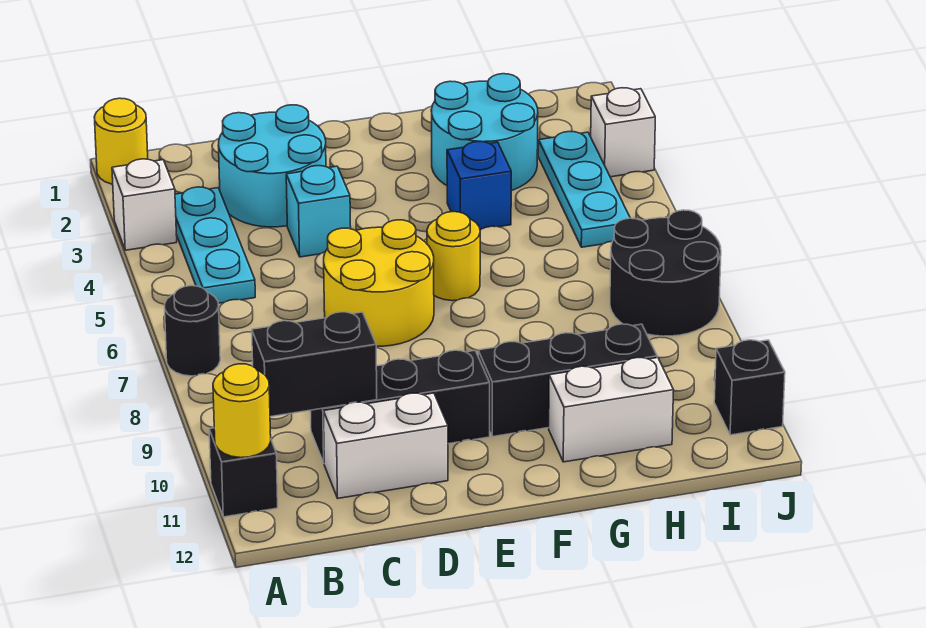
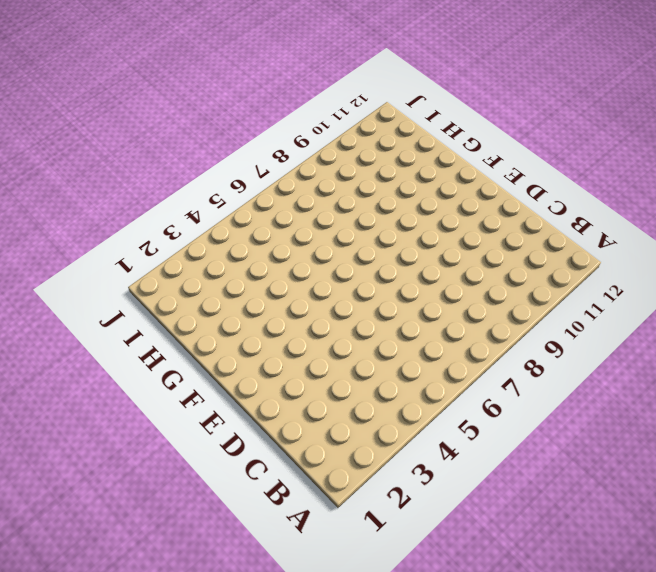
none -> yellow 1x1 round brick [94,98,148,184]
none -> white 1x1 brick [112,159,177,250]
none -> black 1x1 round brick [164,286,220,376]

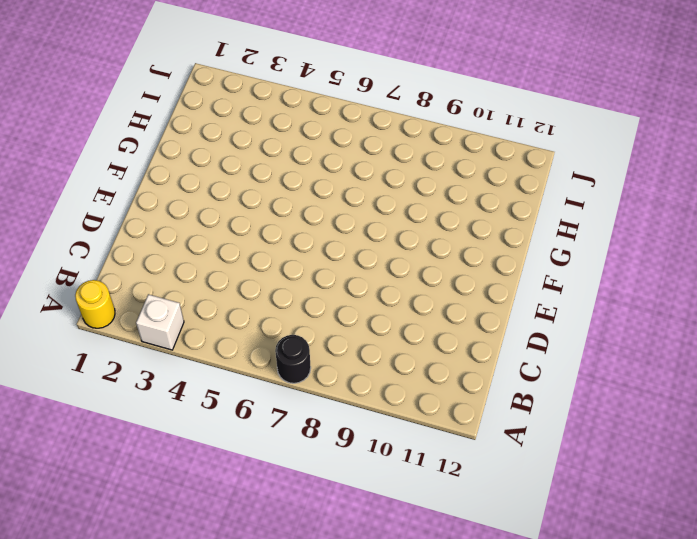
none -> black 1x1 brick [209,428,278,517]
none -> cyan 1x3 plate [175,187,255,303]
none -> cyan 2x2 round brick [218,105,326,227]

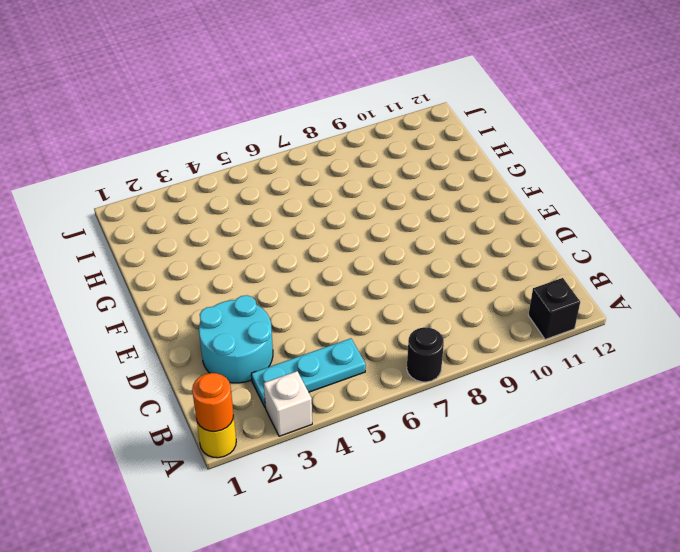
orange 1x1 round brick [192,373,234,431] -> none
none -> black 1x3 brick [310,350,490,463]
none -> white 1x2 brick [323,393,448,498]
none -> cyan 1x1 brick [286,166,351,257]

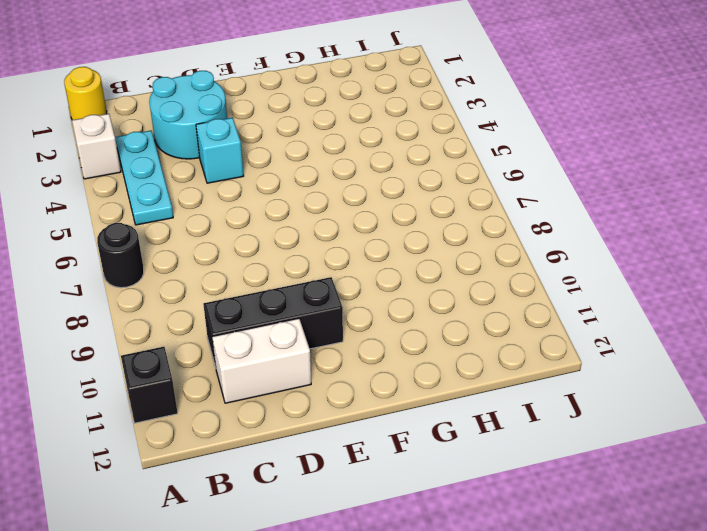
none -> yellow 2x2 round brick [324,220,434,346]
none -> yellow 1x1 round brick [427,212,480,301]
none -> black 1x3 brick [478,324,657,437]

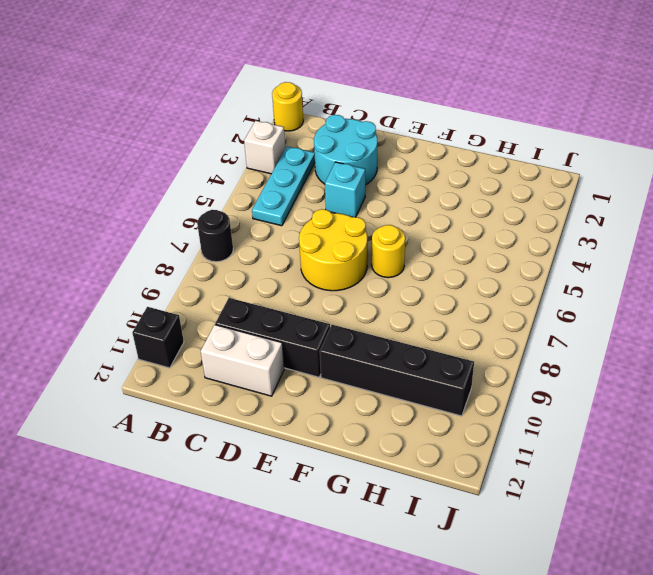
black 1x4 brick [320,325,474,416] -> black 1x3 brick [478,324,657,437]
none -> cyan 2x2 round brick [431,74,538,191]
none -> blue 1x1 brick [447,142,511,229]
none -> white 1x2 brick [549,357,674,462]

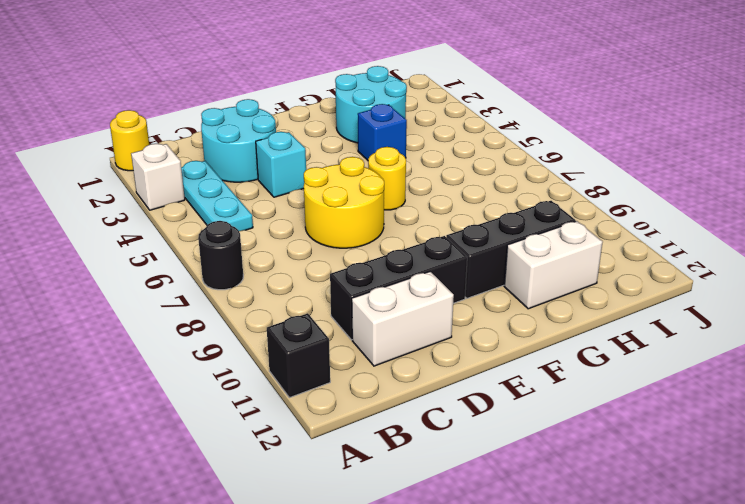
none -> cyan 1x3 plate [538,132,630,247]
none -> black 2x2 round brick [610,210,721,336]
none -> white 1x1 brick [591,88,655,177]

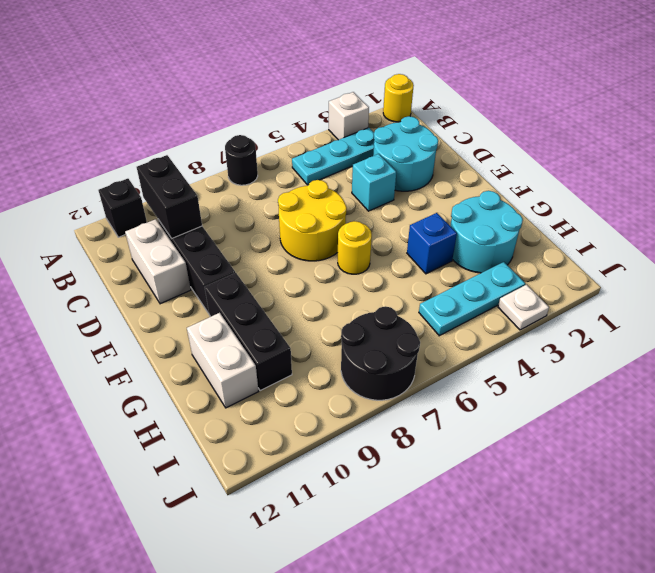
white 1x1 plate [498,285,549,330] -> white 1x1 brick [591,88,655,177]
none -> black 1x1 brick [714,340,785,435]
none -> yellow 1x1 round brick [213,364,271,458]

